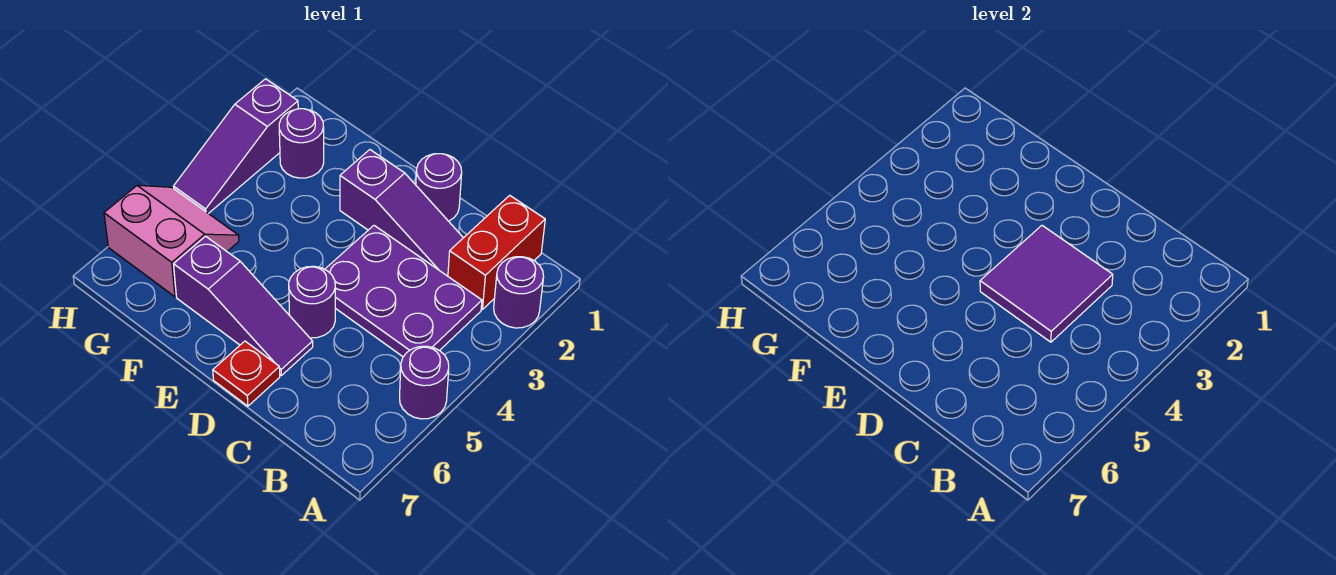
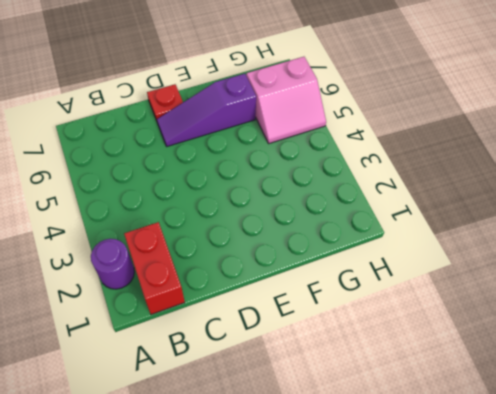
none -> purple 1x1 round brick [400,346,449,419]
none -> purple 2x3 plate [325,226,482,357]
none -> purple 1x3 slope [340,150,463,276]

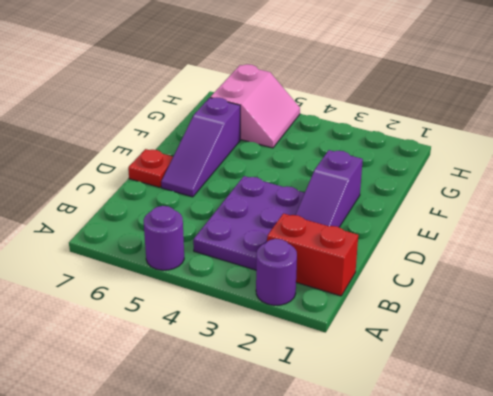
none -> purple 1x1 round brick [416,154,462,221]
none -> purple 1x1 round brick [289,266,335,338]
none -> purple 1x1 round brick [279,109,324,178]

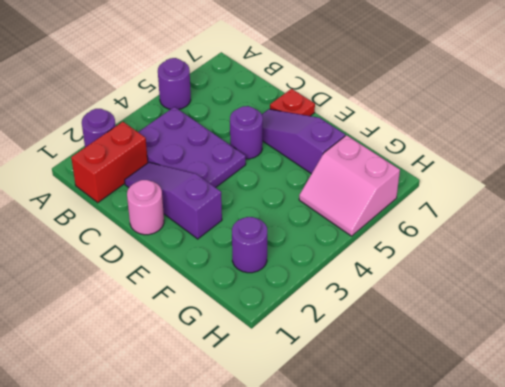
pink 1x1 round brick [127,180,164,235] -> purple 1x1 round brick [416,154,462,221]
none -> purple 1x3 slope [173,79,298,214]
none -> purple 2x2 tile [980,226,1113,342]

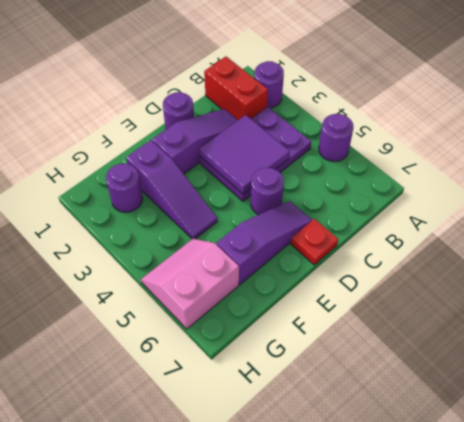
purple 1x3 slope [126,140,217,239] -> purple 1x3 slope moved to [173,79,298,214]

